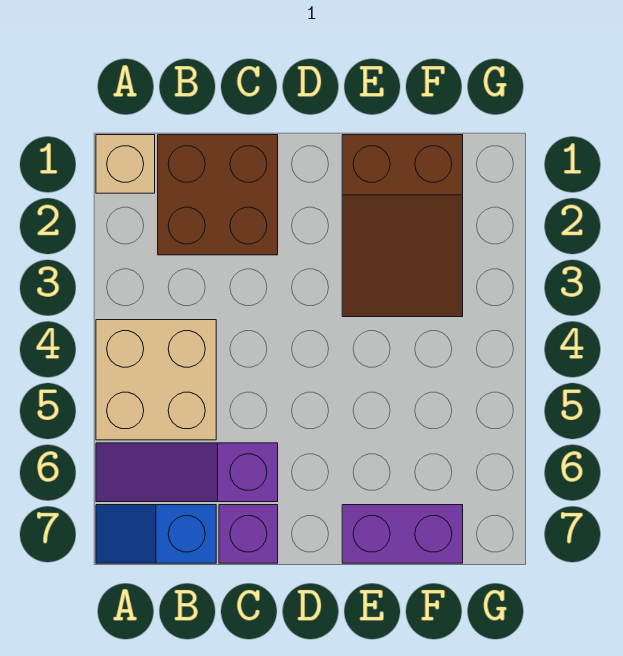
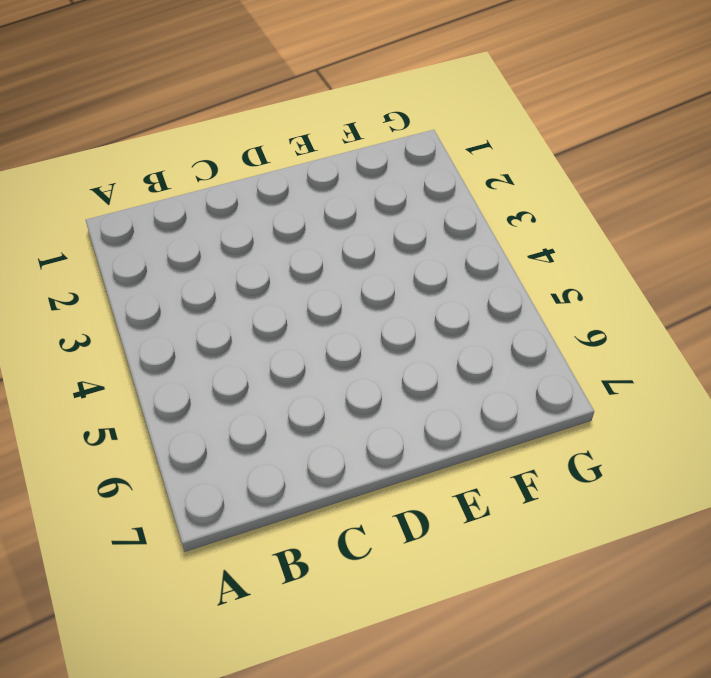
none -> tan 1x1 brick [96,135,155,193]
none -> tan 2x2 brick [96,320,216,440]

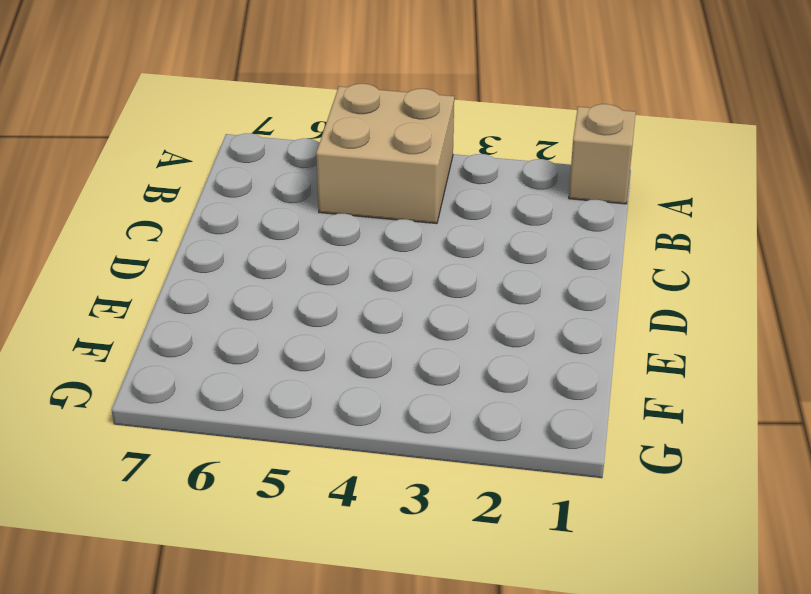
none -> purple 1x3 slope [96,443,278,502]
none -> blue 1x2 slope [96,505,216,563]

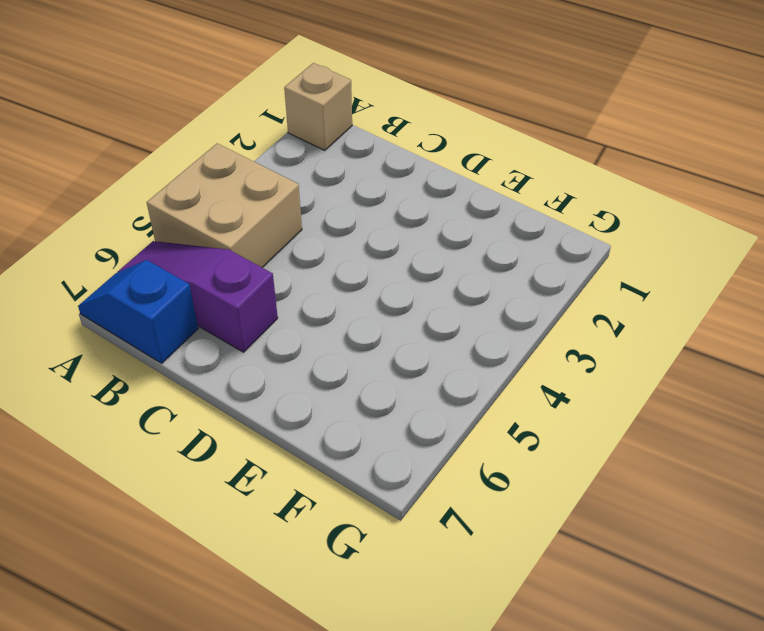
none -> brown 2x2 brick [158,135,278,255]
none -> purple 1x1 brick [219,505,278,563]

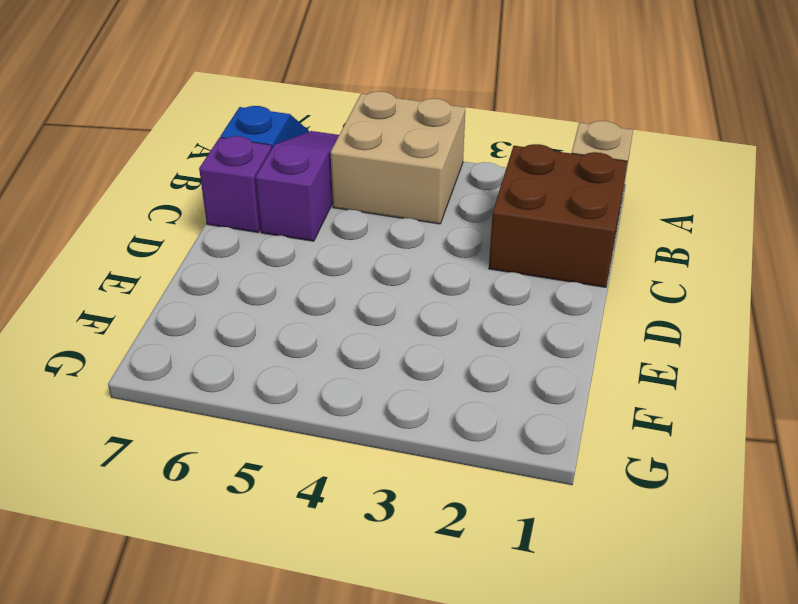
none -> brown 2x3 slope [342,135,463,317]
none -> purple 1x2 brick [342,505,463,563]

